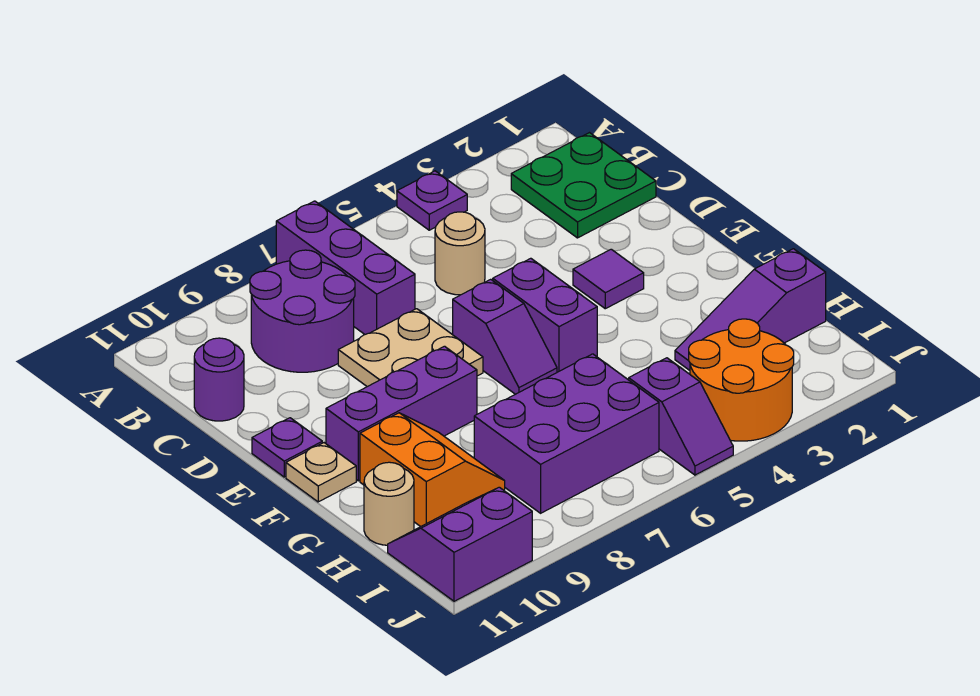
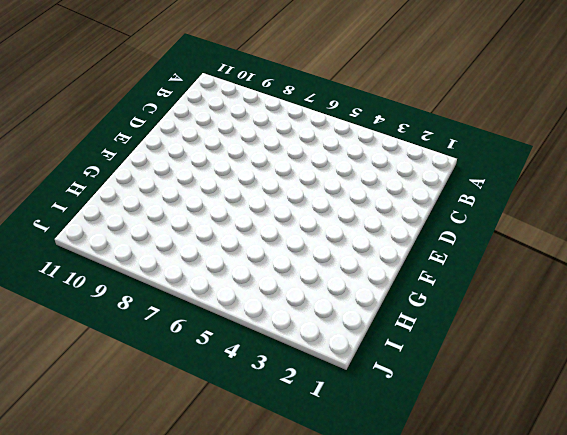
none -> purple 1x1 plate [397,171,467,230]
none -> purple 1x3 brick [276,201,415,334]
none -> green 2x2 plate [511,133,656,238]

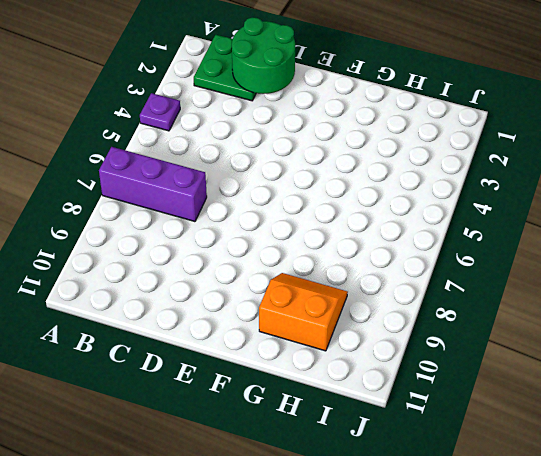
green 2x2 round brick [232,17,295,94] -> none
none -> purple 2x2 round brick [250,250,355,372]
none -> tan 1x1 round brick [435,212,485,295]
none -> purple 1x1 round brick [194,338,244,421]

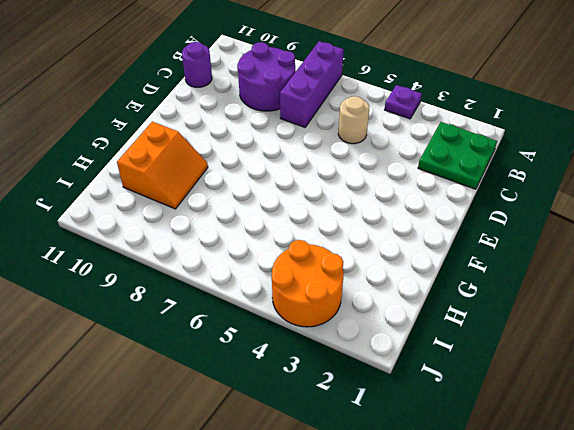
none -> tan 2x2 plate [338,309,483,387]
none -> purple 1x1 tile [573,249,644,309]
none -> purple 1x2 brick [493,258,597,372]

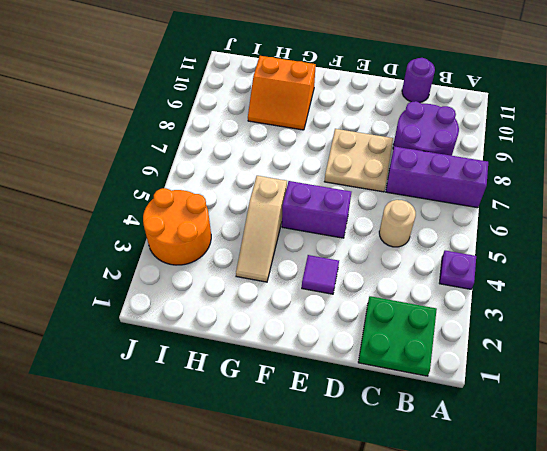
tan 1x3 slope [236,176,287,282] -> none
none -> purple 1x2 slope [453,279,557,394]
none -> purple 1x1 plate [252,418,322,477]
none -> purple 1x3 brick [326,346,477,481]

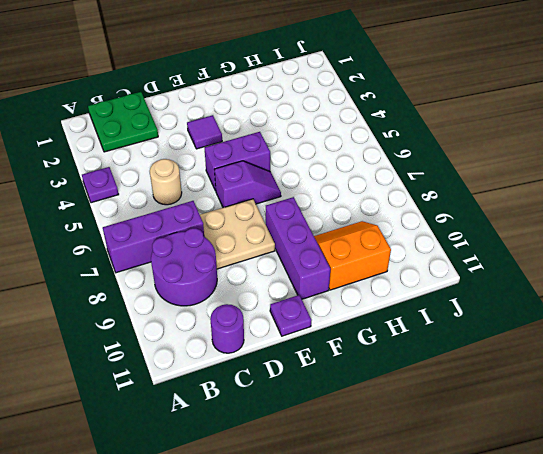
none -> tan 1x1 plate [286,443,356,502]
none -> purple 1x3 slope [675,249,826,370]
none -> purple 2x3 brick [474,354,659,513]

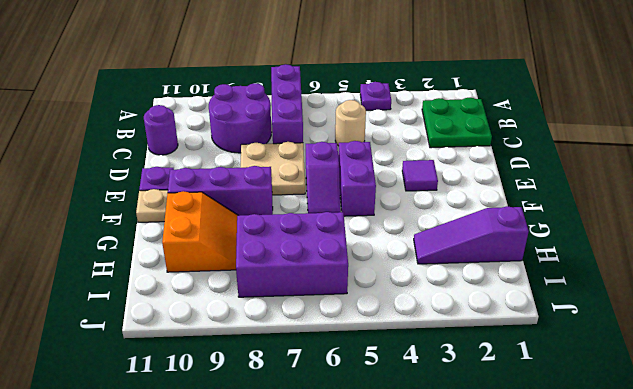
none -> tan 1x1 round brick [364,462,414,545]
none -> orange 2x2 round brick [689,319,794,441]
none -> purple 1x2 slope [629,358,733,475]

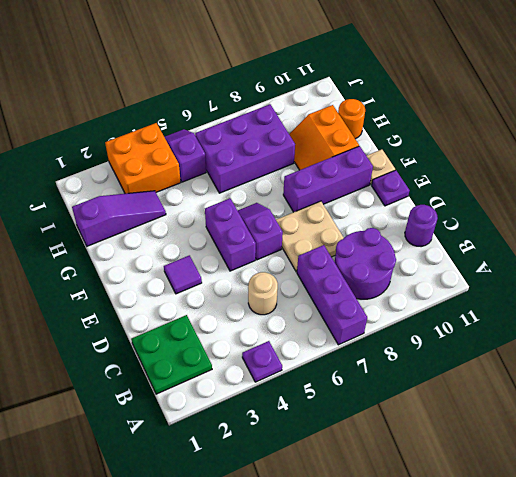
orange 1x1 round brick [338,99,365,139] -> tan 1x1 round brick [364,462,414,545]
orange 2x2 brick [105,123,181,194] -> orange 2x2 round brick [689,319,794,441]
none -> purple 2x2 slope [388,487,532,601]

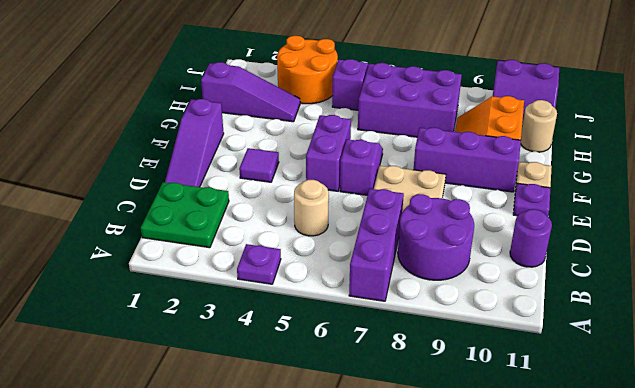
purple 1x3 slope [165,99,224,187] -> none

